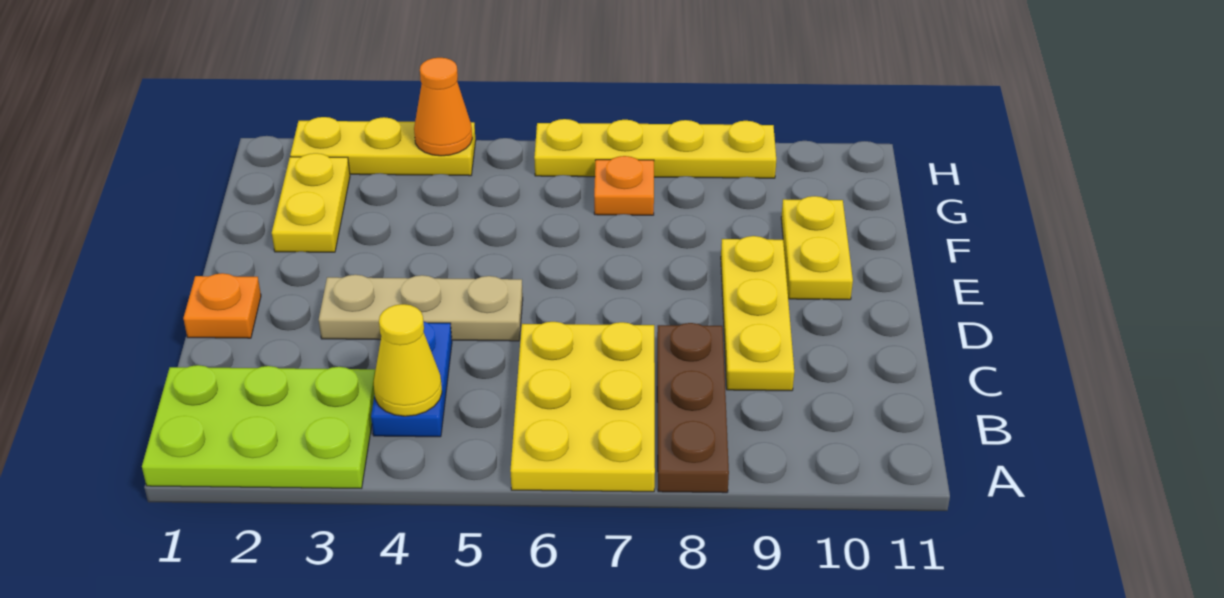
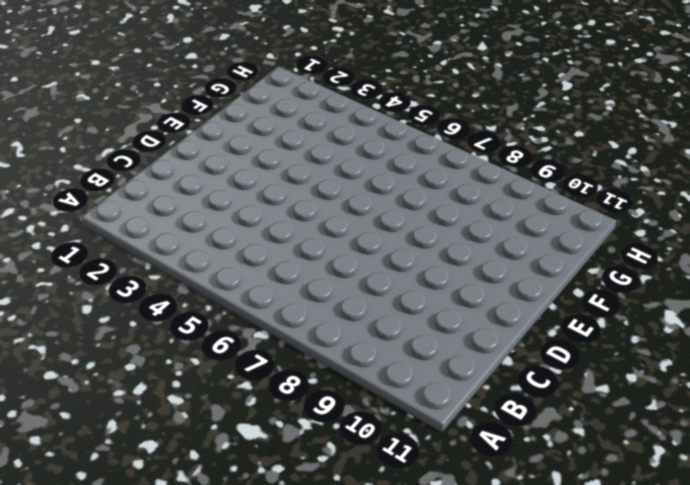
none -> lime 2x3 plate [142,365,375,488]
none -> yellow 2x3 plate [510,322,655,492]
none -> brown 1x3 plate [657,323,729,493]

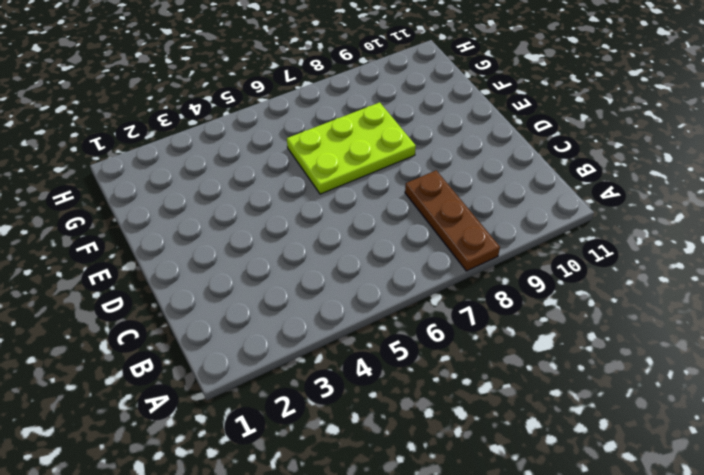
lime 2x3 plate [287,102,416,194] -> lime 2x3 plate moved to [142,365,375,488]
none -> yellow 2x3 plate [510,322,655,492]
none -> blue 1x2 plate [371,321,452,437]
none -> yellow 1x3 plate [721,236,794,391]

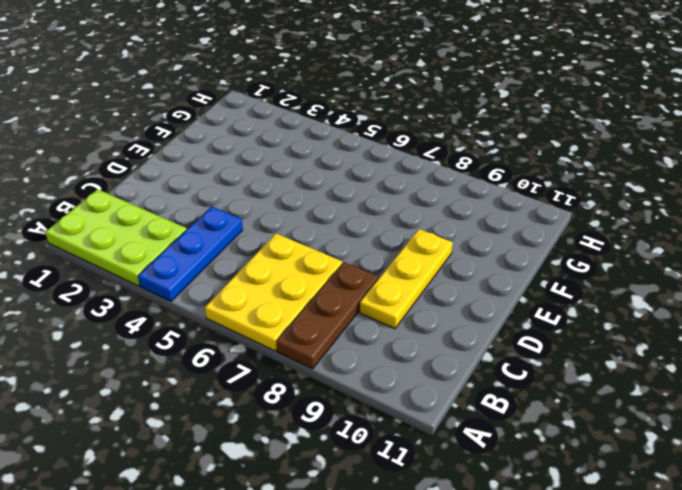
blue 1x3 plate [138,206,243,301] -> blue 1x2 plate [371,321,452,437]
none -> orange 1x1 plate [183,273,261,338]
none -> tan 1x3 plate [319,275,523,341]
none -> yellow 1x2 plate [781,196,853,300]

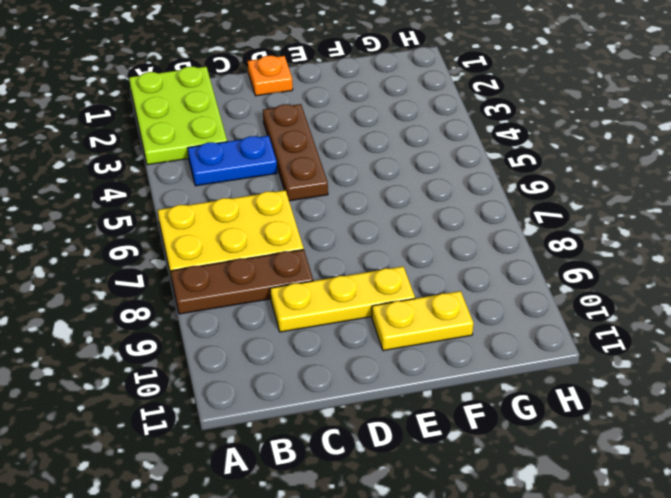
brown 1x3 plate [263,104,328,201] -> tan 1x3 plate [319,275,523,341]
none -> yellow 1x2 plate [272,153,350,252]
none -> orange 1x1 plate [594,156,654,215]
none -> yellow 1x3 plate [290,117,476,176]

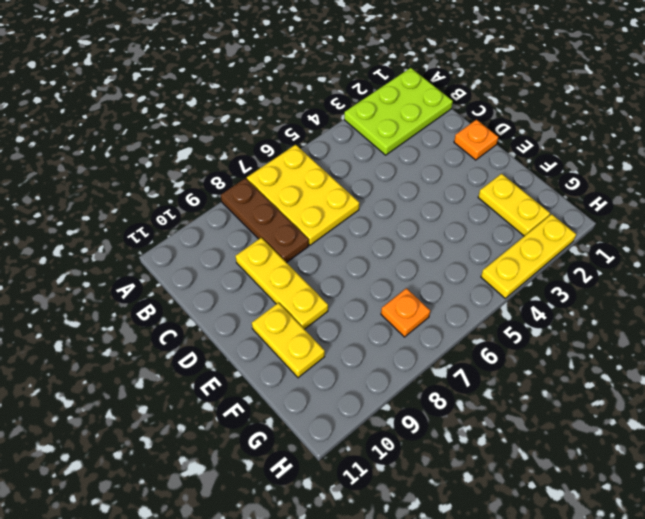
none -> blue 1x2 plate [371,321,452,437]
none -> tan 1x3 plate [319,275,523,341]
none -> yellow 1x4 plate [534,119,776,178]

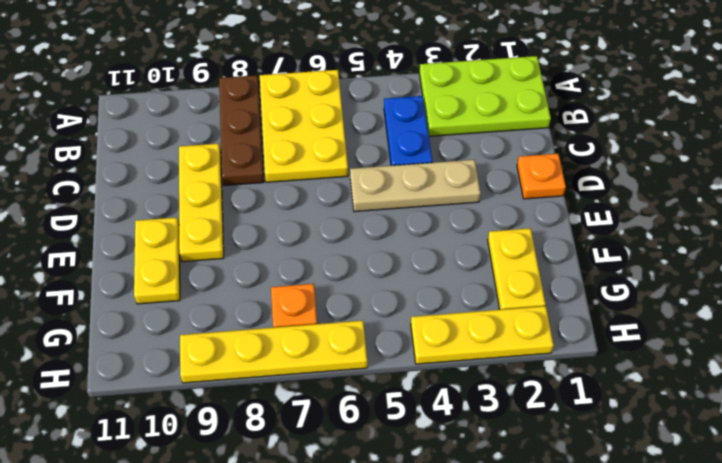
none -> yellow 1x1 cone [374,304,442,416]
none -> orange 1x1 cone [414,58,472,156]

